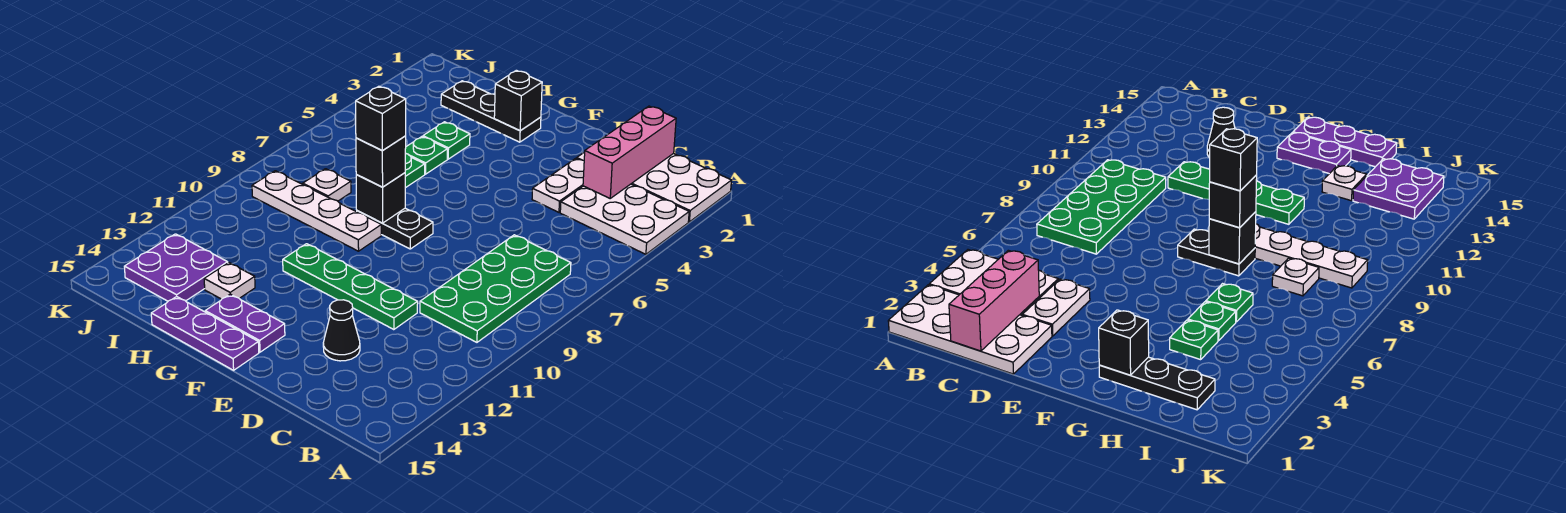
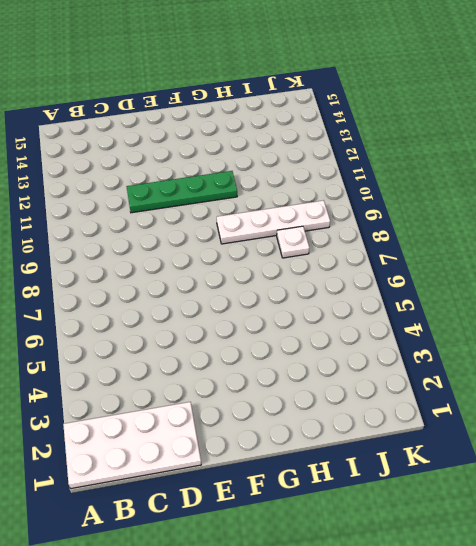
none -> white 2x3 plate [560,184,689,254]
none -> green 2x4 plate [420,235,571,342]
none -> white 1x2 plate [532,158,584,212]

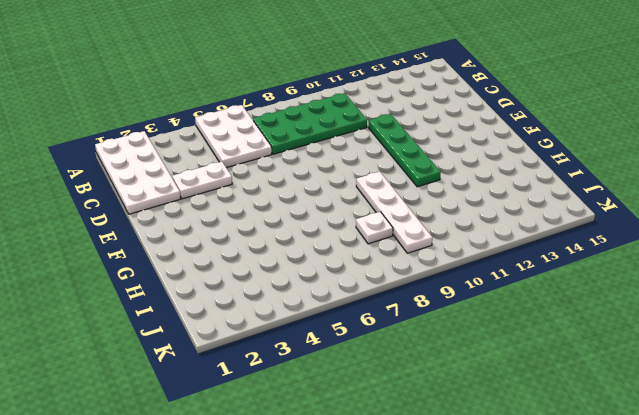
white 2x3 plate [195,105,272,168] -> white 2x3 plate moved to [560,184,689,254]
none -> black 1x1 cone [323,300,360,361]
none -> black 1x2 plate [357,208,433,249]
none -> purple 1x2 plate [205,294,285,352]

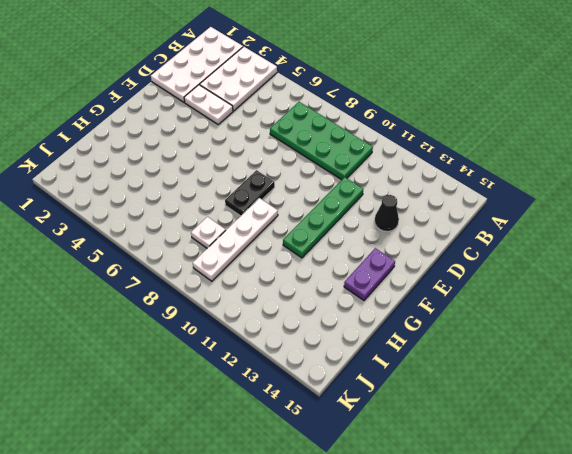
none -> purple 1x3 plate [151,297,259,370]
none -> black 1x3 plate [441,81,541,142]
none -> green 1x1 plate [423,122,470,159]

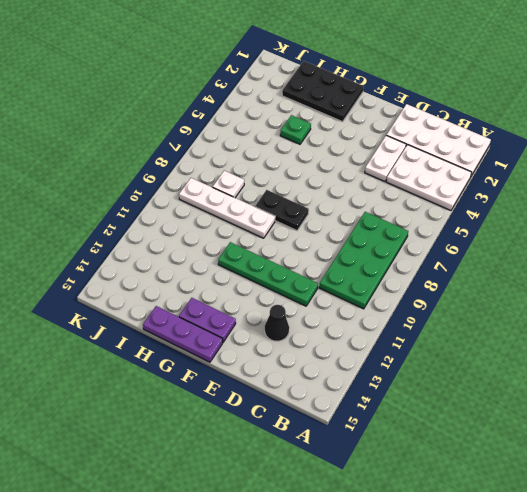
black 2x3 plate [282,61,364,122] -> black 1x3 plate [441,81,541,142]
none -> green 1x1 plate [405,137,447,174]
none -> green 1x1 plate [405,153,425,188]
none -> white 1x1 plate [204,263,255,299]

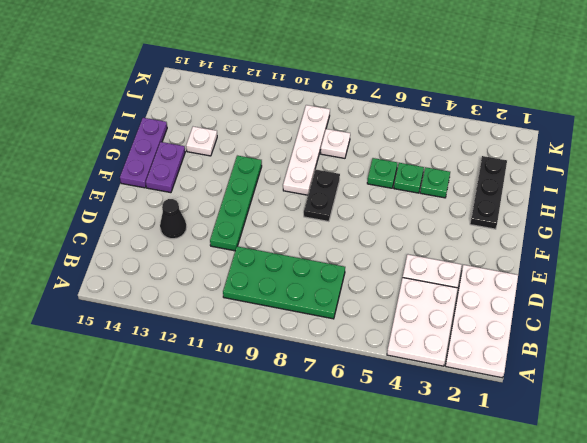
none -> purple 2x2 plate [124,234,228,301]
none -> pink 1x3 brick [583,106,676,198]
none -> black 1x1 brick [494,70,542,131]

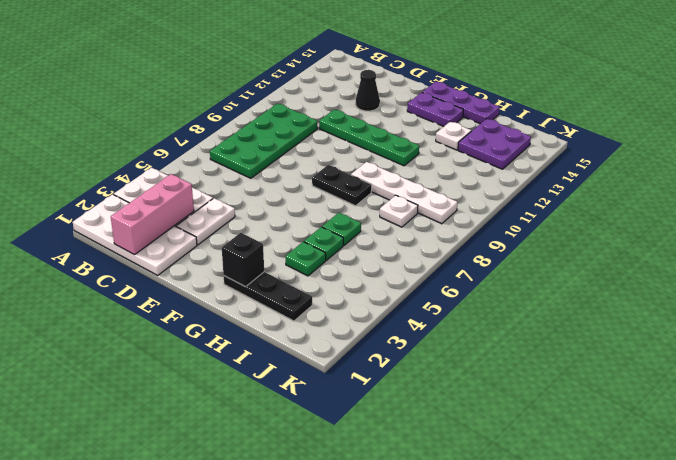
none -> black 1x1 brick [356,173,405,223]
none -> black 1x1 brick [356,136,406,187]
none -> black 1x1 brick [356,86,406,151]

